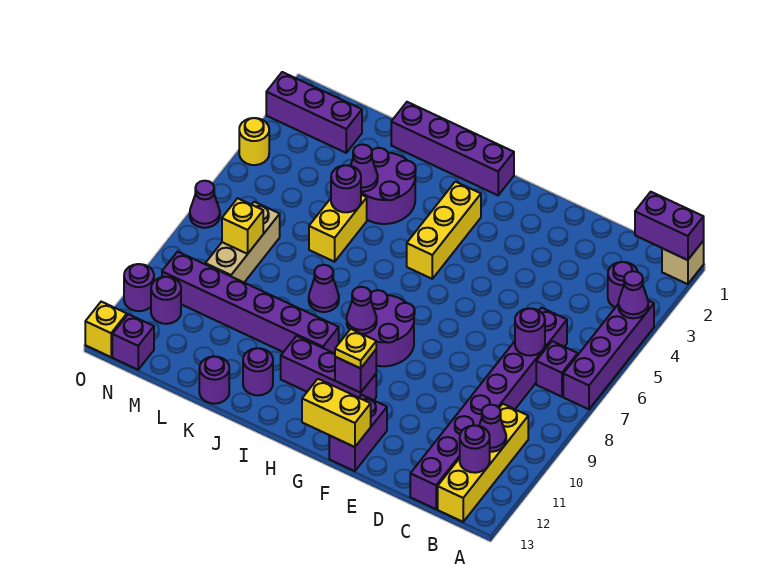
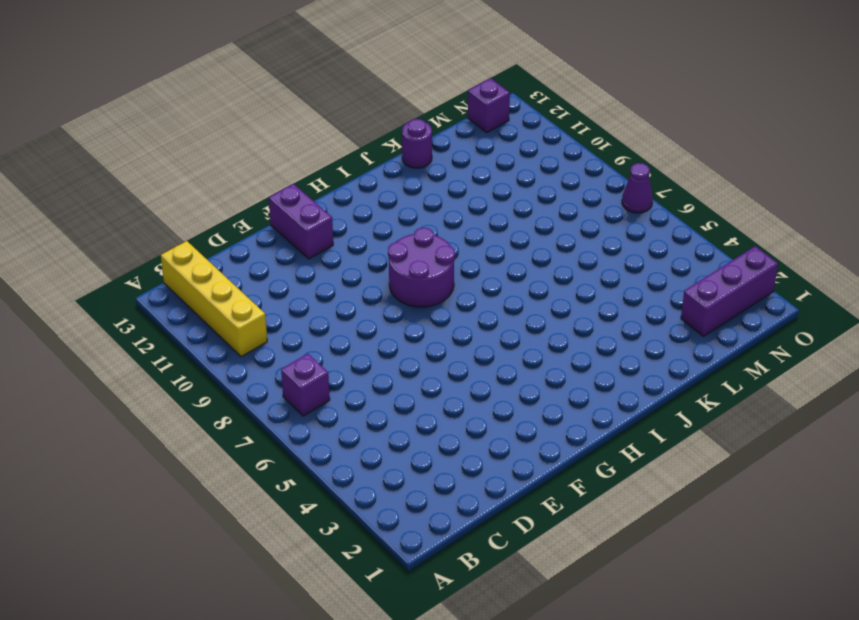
none -> tan 1x1 brick [662,241,704,284]
none -> purple 1x4 brick [563,300,654,409]
none -> purple 1x1 round brick [608,262,638,307]
none -> purple 1x8 brick [410,308,567,509]

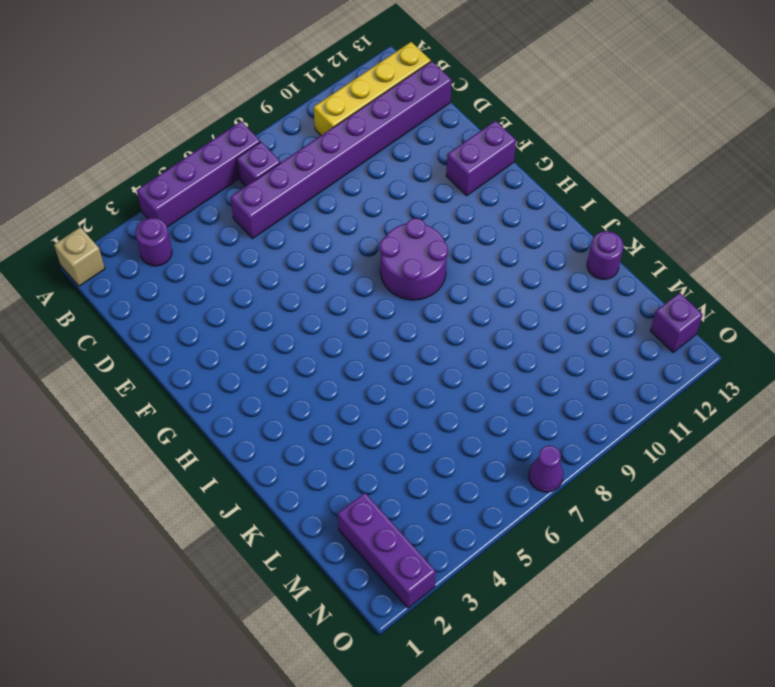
none -> purple 1x3 brick [281,336,376,400]
none -> purple 1x4 brick [391,102,514,195]
none -> yellow 1x3 brick [407,182,481,279]
none -> purple 1x6 brick [162,252,339,353]

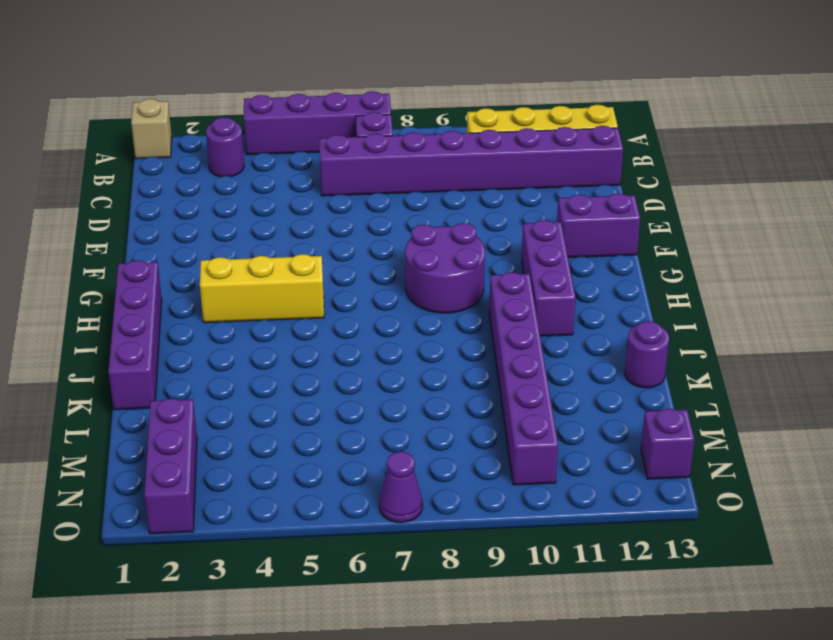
none -> purple 2x2 round brick [361,148,416,224]
none -> purple 1x1 cone [309,265,339,312]
none -> purple 1x1 round brick [243,348,273,395]
none -> yellow 1x2 brick [309,195,367,262]

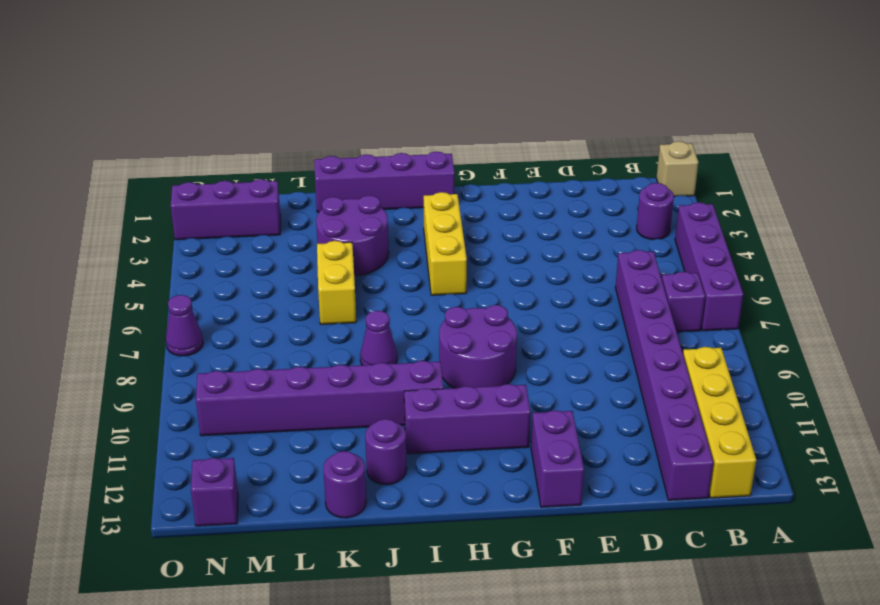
none -> tan 1x3 brick [205,202,280,282]
none -> purple 1x1 round brick [151,277,181,324]
none -> yellow 1x1 round brick [239,118,269,165]
none -> purple 1x1 round brick [124,264,154,311]

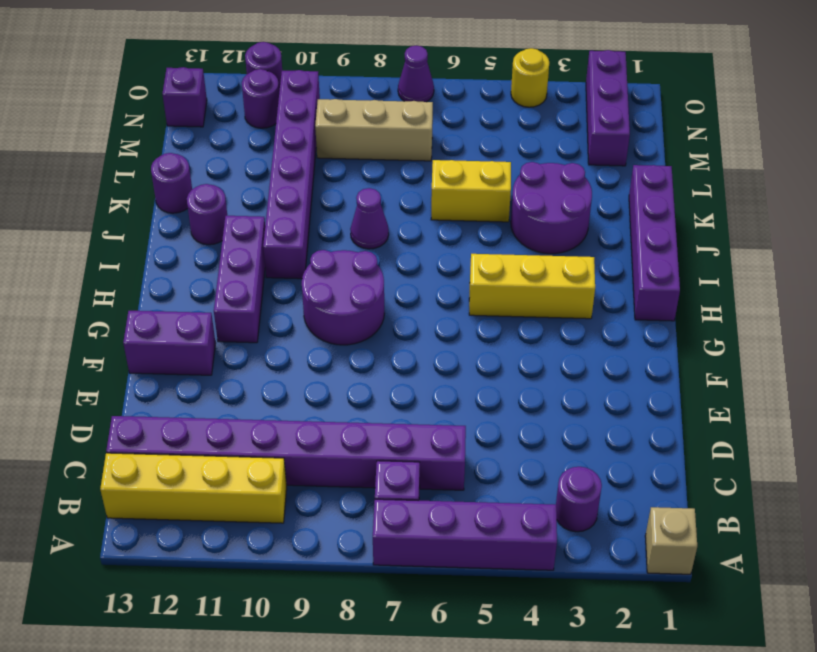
none -> yellow 1x1 brick [85,302,127,357]
none -> purple 1x2 brick [635,192,704,260]
none -> purple 1x1 cone [618,271,648,318]
none -> purple 1x1 cone [479,405,506,452]

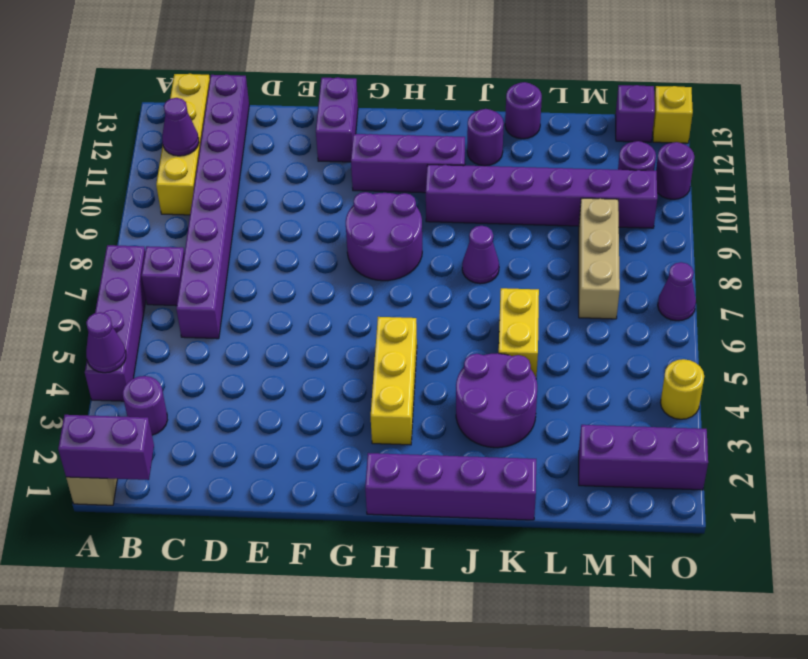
none -> purple 1x1 round brick [460,425,490,473]
none -> purple 1x1 round brick [515,308,545,356]
none -> yellow 1x2 brick [302,379,371,447]
none -> purple 1x1 brick [335,350,376,393]

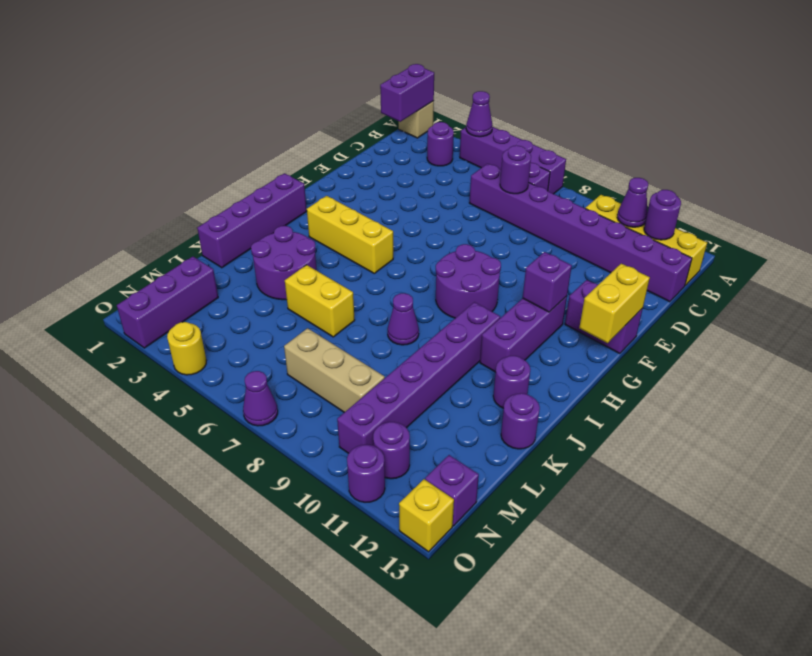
none -> purple 1x1 cone [347,287,377,334]
none -> purple 1x1 cone [351,144,378,192]
none -> purple 1x1 round brick [331,165,361,212]
none -> yellow 1x1 brick [222,198,263,254]

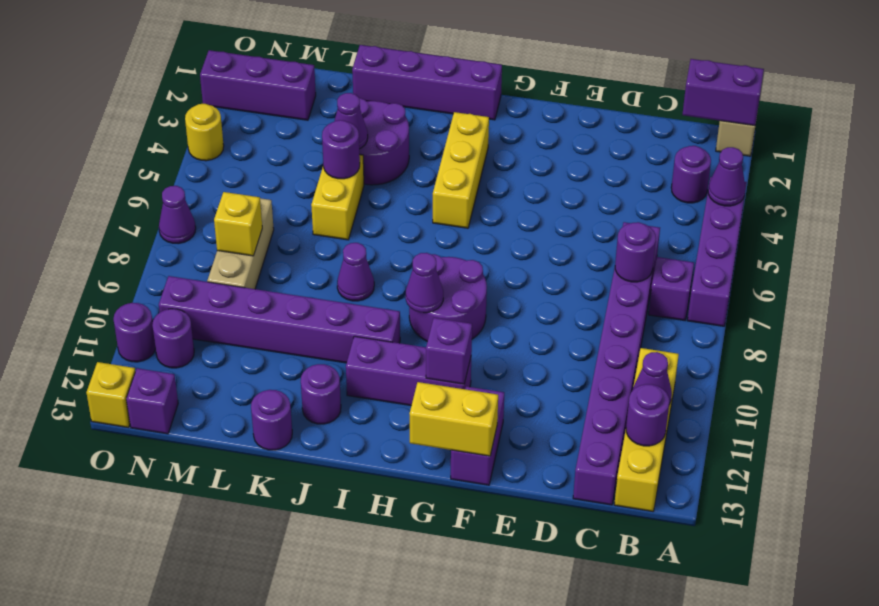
none -> yellow 1x1 plate [335,329,376,368]

